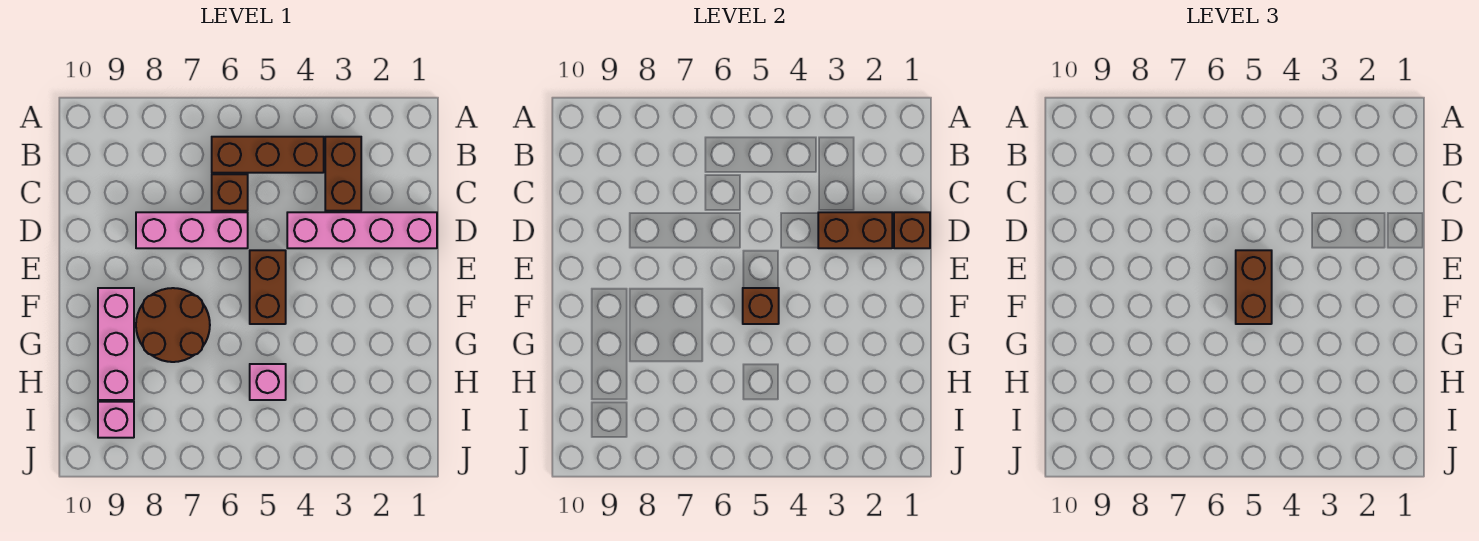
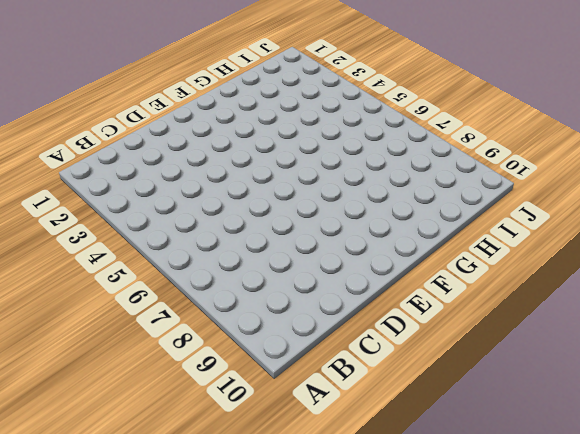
none -> brown 1x2 brick [325,137,361,211]
none -> brown 1x3 brick [212,137,324,173]
none -> brown 1x1 brick [212,174,248,211]

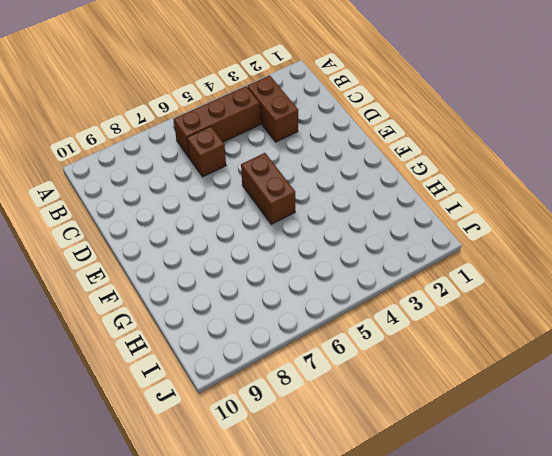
none -> pink 1x4 brick [287,212,437,248]
none -> pink 1x3 brick [136,212,248,248]
none -> brown 2x2 round brick [136,288,210,362]

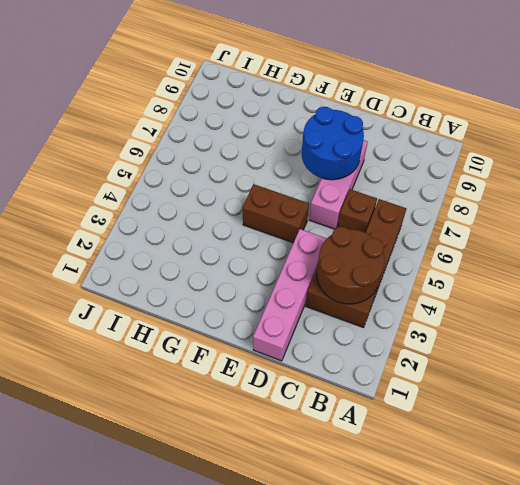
brown 2x2 round brick [317,227,384,304] -> brown 2x2 round brick moved to [136,288,210,362]
blue 2x2 round brick [302,107,364,180] -> none
none -> pink 1x3 brick [98,288,134,400]
none -> pink 1x1 brick [250,364,286,400]
none -> pink 1x1 brick [98,402,134,438]

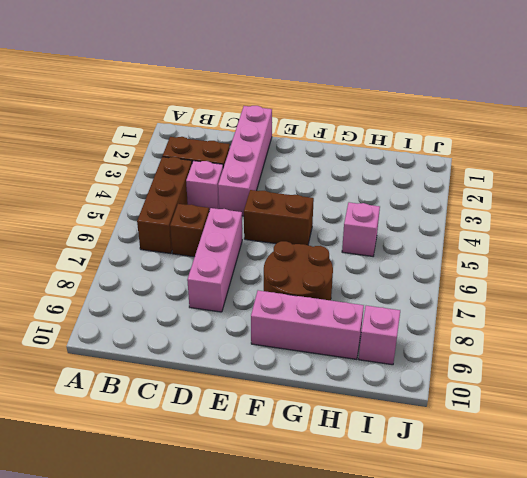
pink 1x1 brick [186,161,223,211] -> none
none -> brown 1x1 brick [894,212,930,248]
none -> brown 1x2 brick [818,212,892,248]
none -> brown 1x1 brick [743,288,779,324]

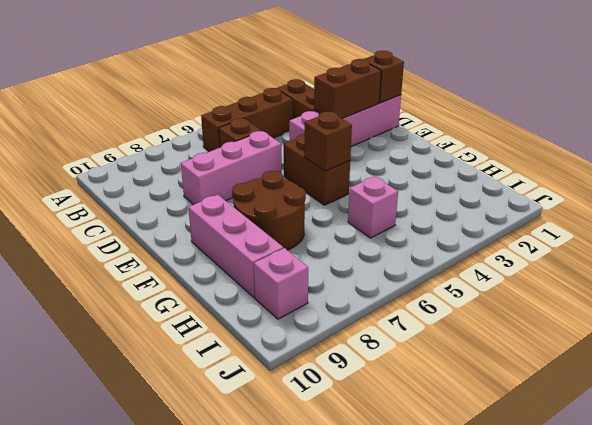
none -> brown 1x2 brick [1236,250,1272,324]

